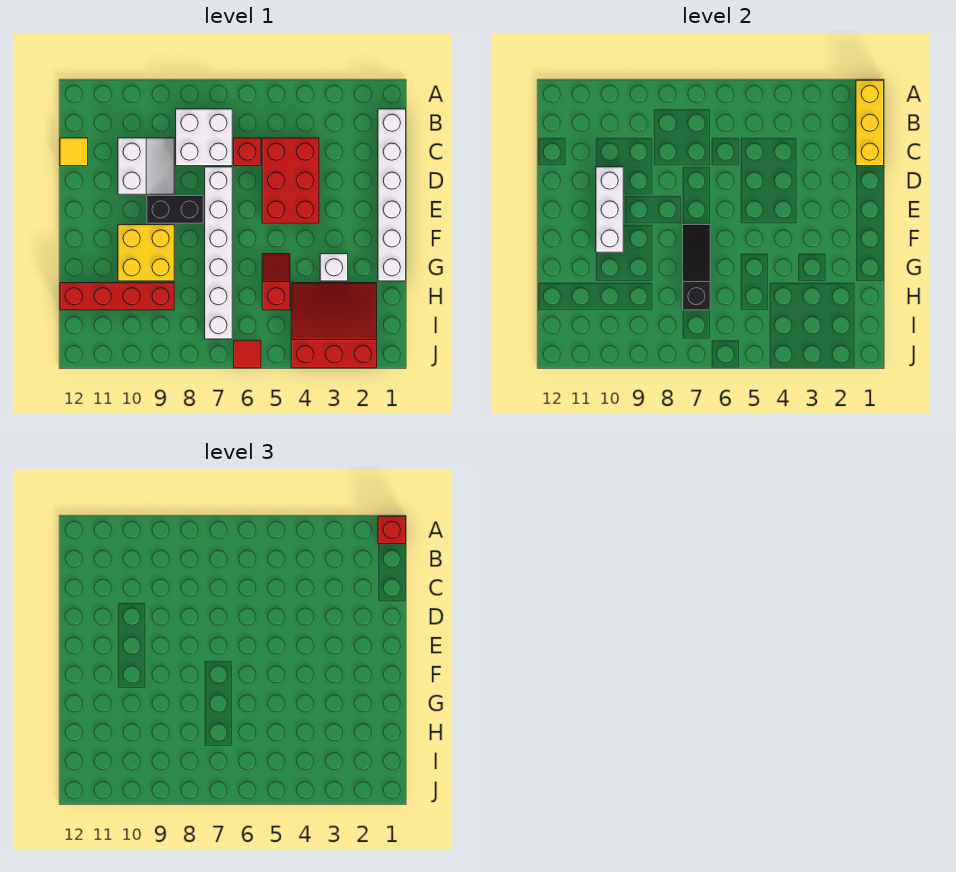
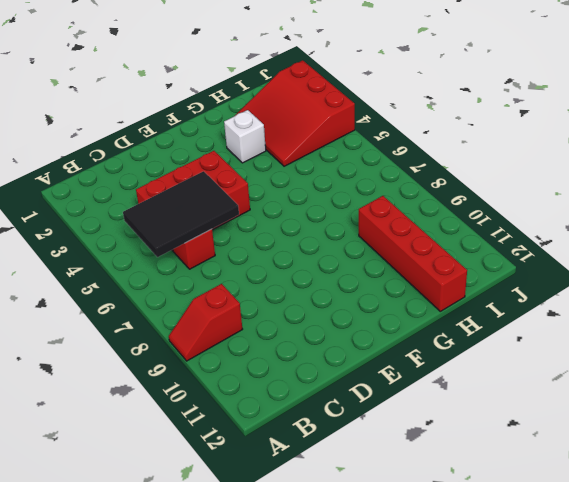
red 1x2 slope [169,284,243,361] -> red 1x2 slope moved to [262,254,290,310]
black 2x3 tile [123,171,239,257] -> none
none -> white 1x6 brick [378,109,406,281]
none -> white 2x2 brick [176,109,232,166]
none -> white 2x2 slope [118,138,174,194]

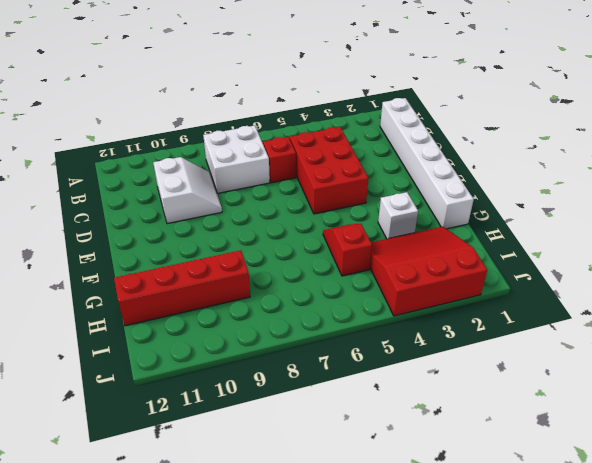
none -> yellow 1x1 tile [60,138,88,166]
none -> white 1x6 brick [205,167,232,339]
none -> black 1x2 brick [147,196,203,223]

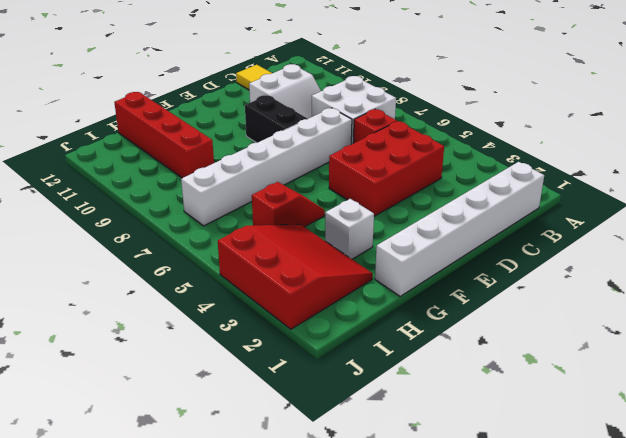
none -> yellow 2x2 brick [118,225,174,281]
none -> red 1x1 tile [234,340,261,368]
none -> yellow 1x3 brick [856,80,884,166]

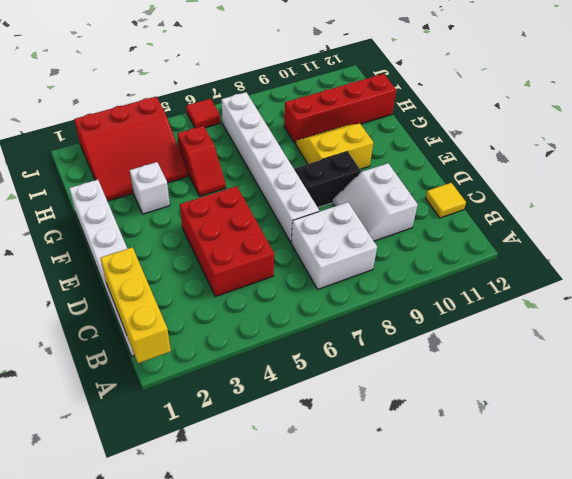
yellow 2x2 slope [296,124,373,169] -> yellow 2x2 brick [118,225,174,281]
none -> red 1x1 brick [234,138,261,166]
none -> white 1x3 brick [596,167,623,252]
none -> black 1x3 slope [683,225,710,310]

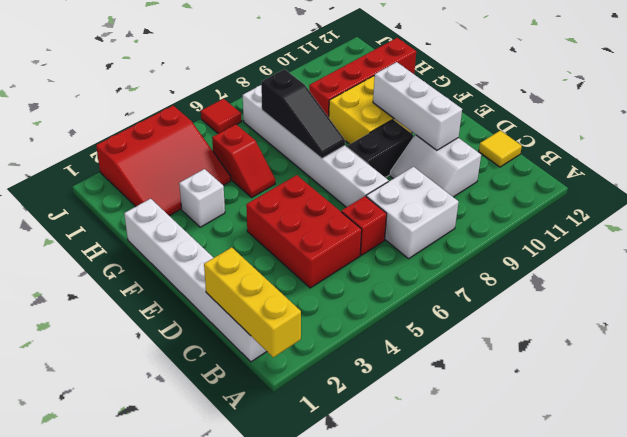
none -> red 1x1 brick [378,516,406,544]

